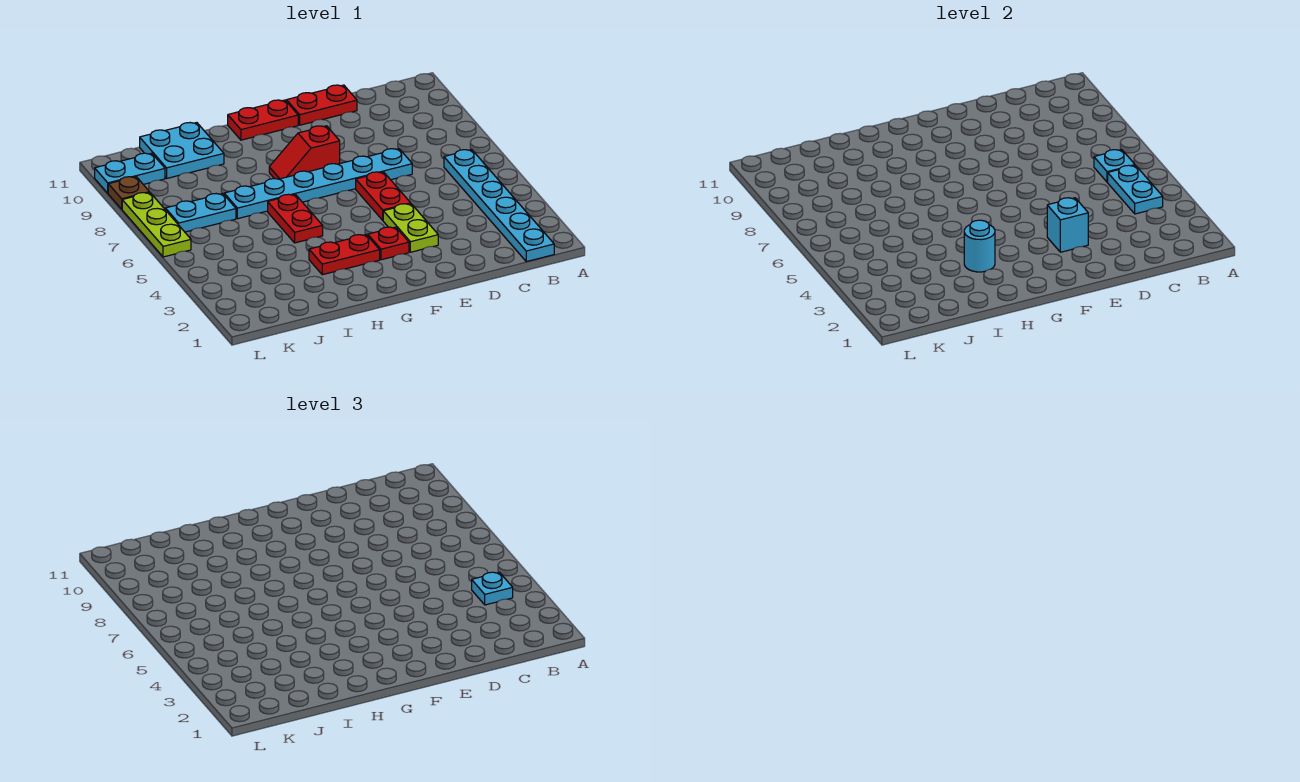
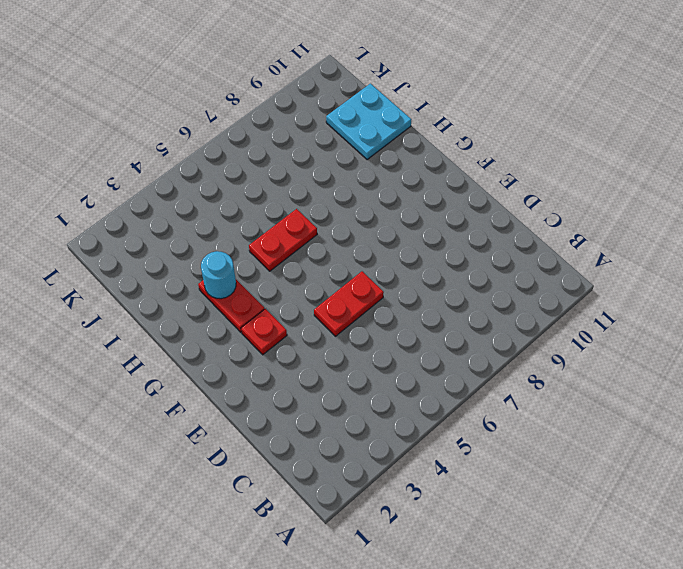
none -> cyan 1x6 plate [444,150,554,262]
none -> cyan 1x6 plate [224,149,412,219]
none -> red 1x2 plate [286,85,357,125]

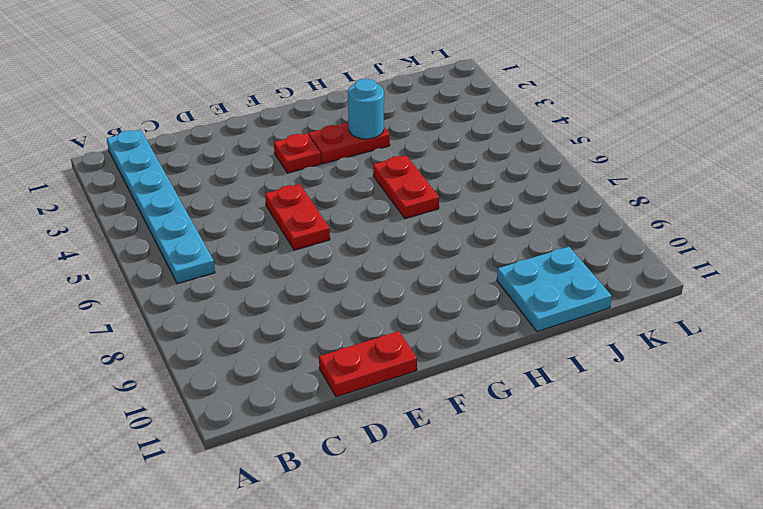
none -> cyan 1x6 plate [224,149,412,219]
none -> lime 1x2 plate [383,204,438,252]
none -> red 1x2 slope [269,126,340,179]

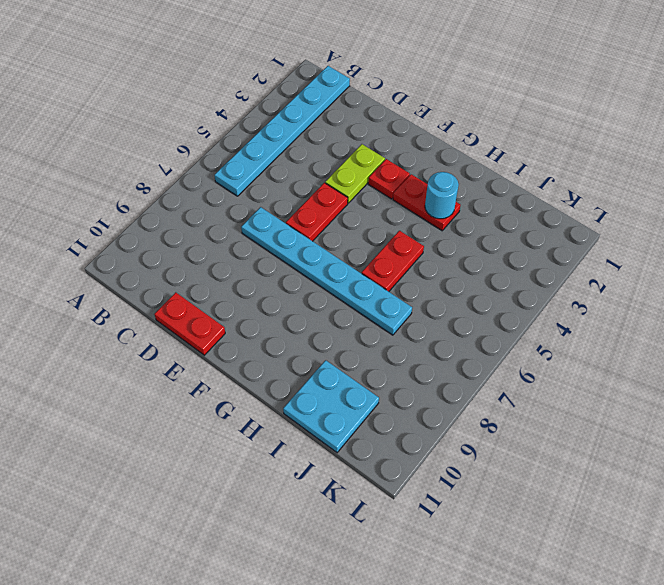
none -> red 1x2 slope [269,126,340,179]
none -> red 1x2 plate [228,100,298,140]
none -> cyan 1x2 plate [165,193,236,232]

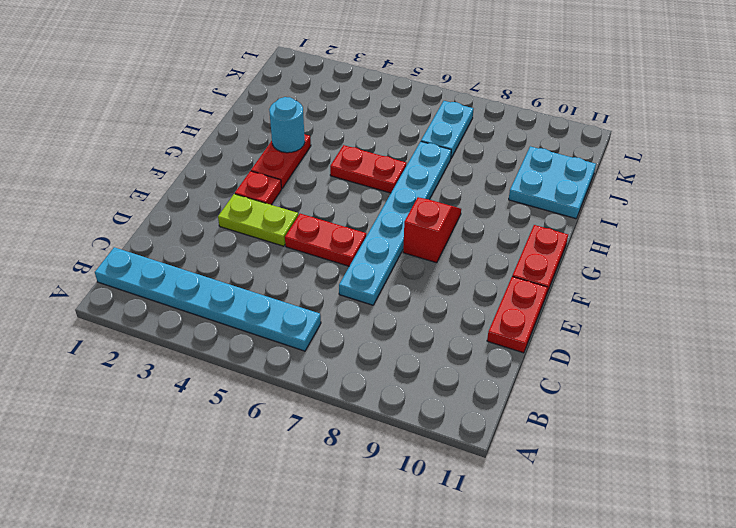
none -> cyan 1x2 plate [95,153,165,193]
none -> lime 1x3 plate [122,193,191,257]
none -> brown 1x1 plate [108,177,150,209]

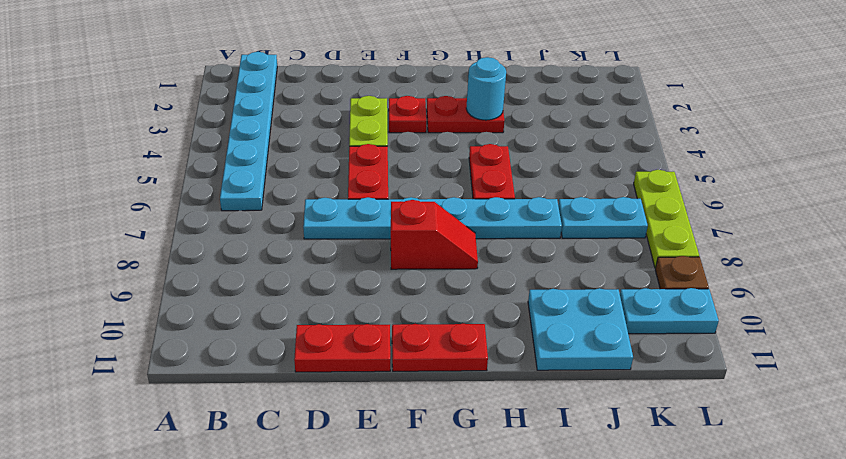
none -> cyan 1x2 plate [1108,165,1163,214]
none -> cyan 1x1 plate [1094,150,1135,182]
none -> cyan 1x1 brick [1047,198,1088,252]

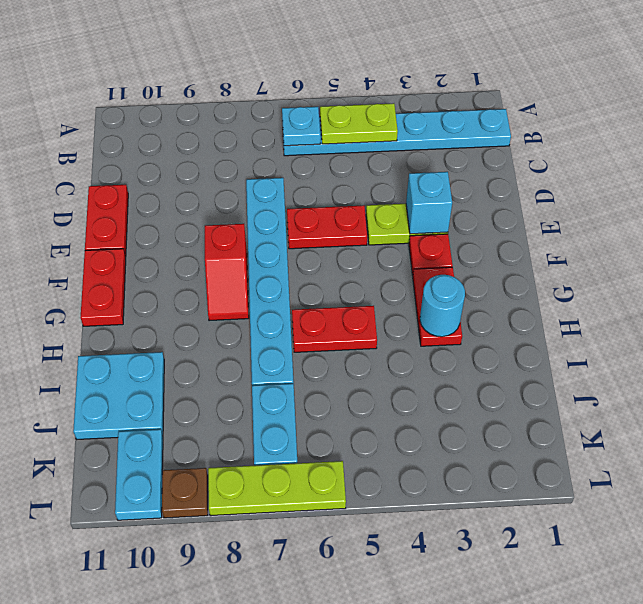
lime 1x2 plate [320,103,398,144] -> cyan 1x2 plate [1108,165,1163,214]
none -> cyan 1x1 plate [472,572,513,605]

